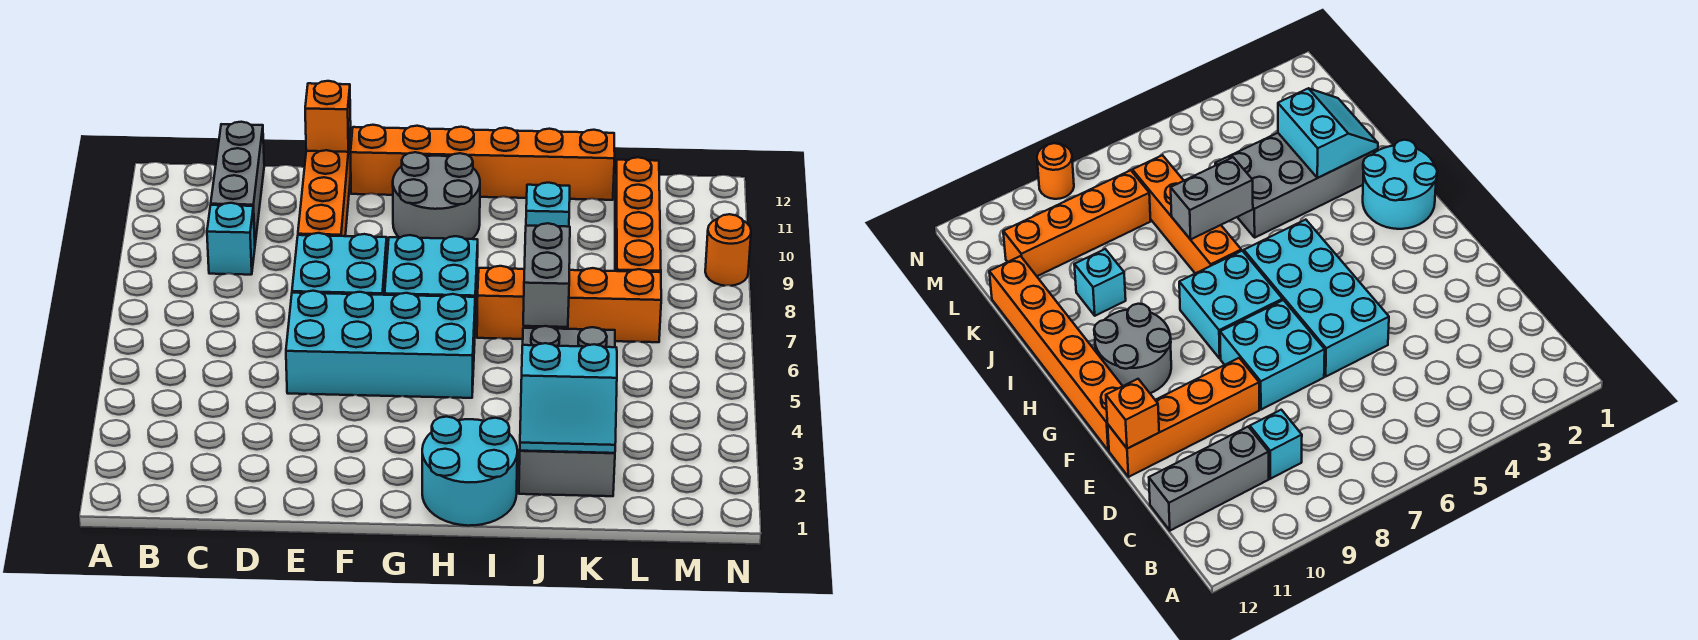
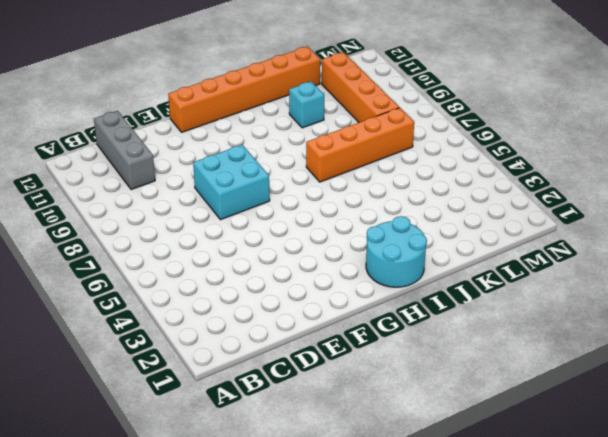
none -> cyan 1x1 brick [207,203,255,275]
none -> cyan 2x4 brick [286,291,475,398]
none -> orange 1x4 brick [298,128,351,236]

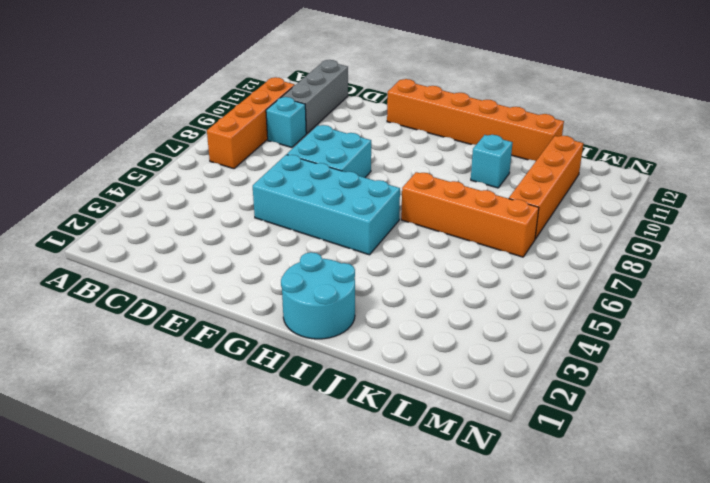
orange 1x4 brick [207,77,295,169] -> orange 1x4 brick moved to [298,128,351,236]
none -> cyan 2x2 brick [385,235,478,322]
none -> grey 2x2 round brick [393,152,480,239]
none -> grey 2x4 brick [519,326,615,496]

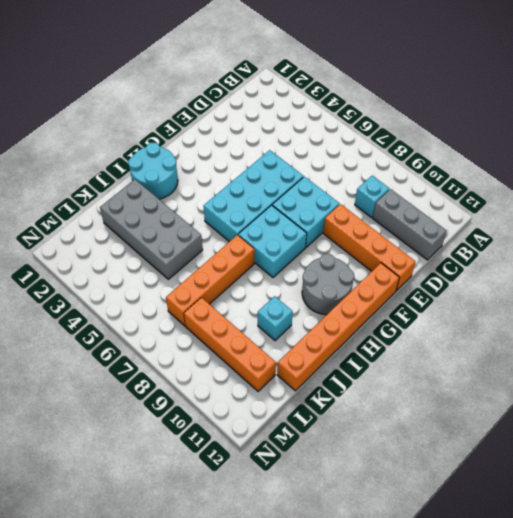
none -> orange 1x1 round brick [705,214,751,286]
none -> orange 1x1 brick [305,81,351,152]
none -> cyan 2x2 slope [520,343,617,453]

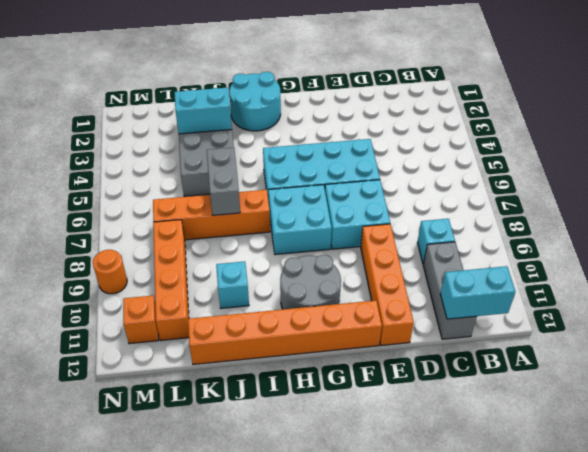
cyan 1x2 brick [440,266,515,319] -> none
orange 1x1 brick [123,296,159,344] -> orange 1x1 brick moved to [305,81,351,152]

